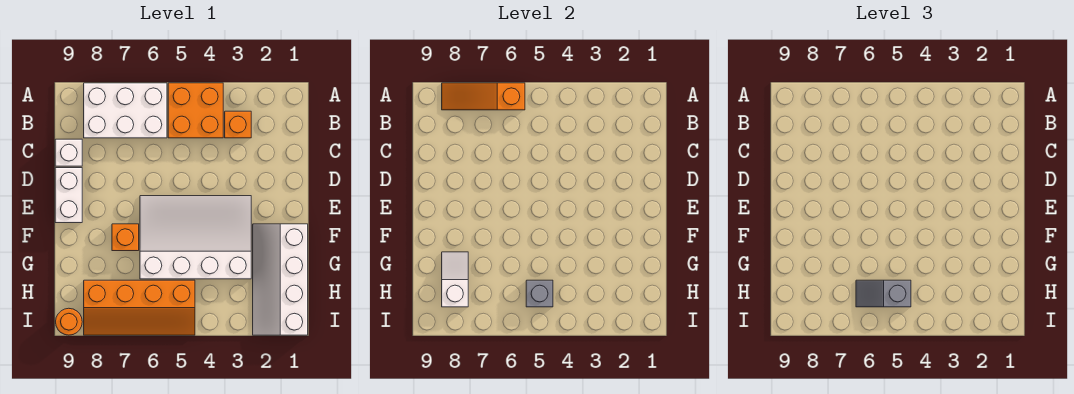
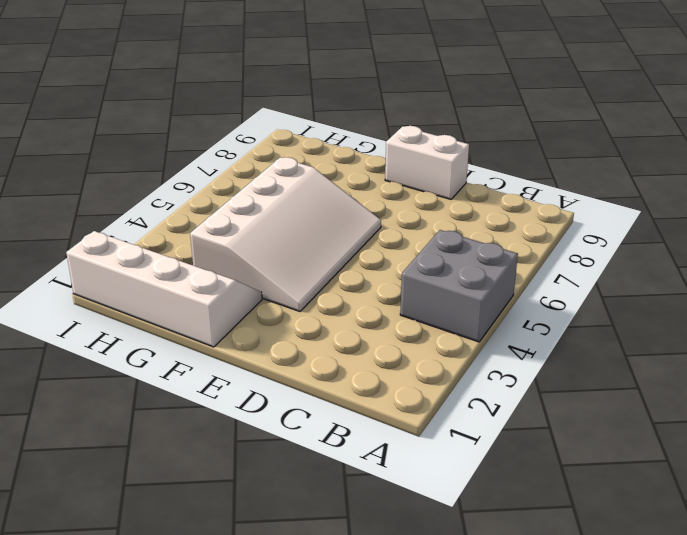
grey 2x2 brick [400,230,518,342] -> orange 2x2 brick [168,83,223,138]
none -> white 2x3 brick [84,83,167,138]
none -> orange 1x1 brick [225,111,251,138]
none -> white 1x1 brick [55,139,82,166]

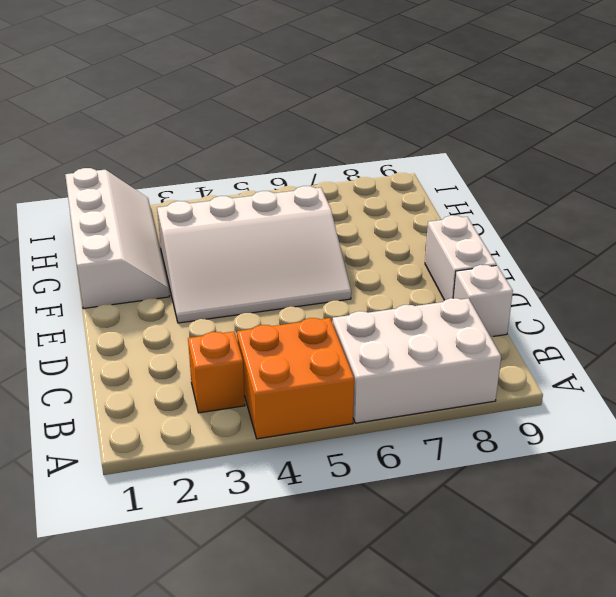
none -> orange 1x1 brick [112,224,139,251]
none -> orange 2x4 slope [84,280,195,335]
none -> orange 1x1 round brick [56,308,82,335]

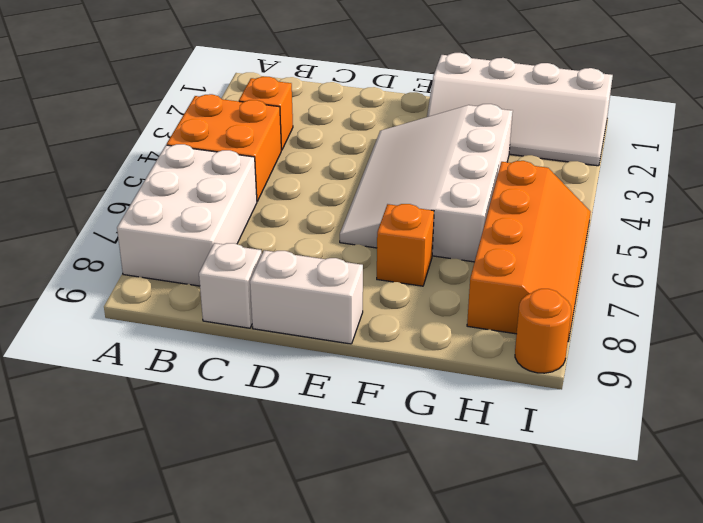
none -> orange 1x3 slope [442,83,525,110]
none -> white 1x2 slope [442,252,468,307]
none -> grey 1x1 brick [526,280,553,307]

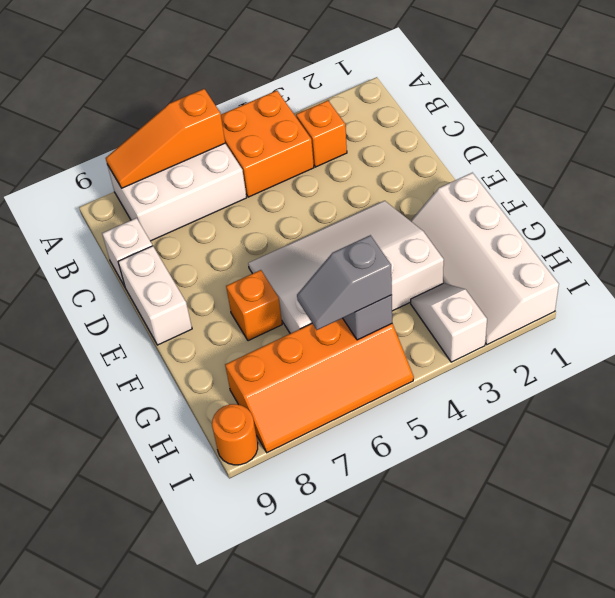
white 1x2 slope [411,283,487,362] -> white 1x2 slope moved to [442,252,468,307]

